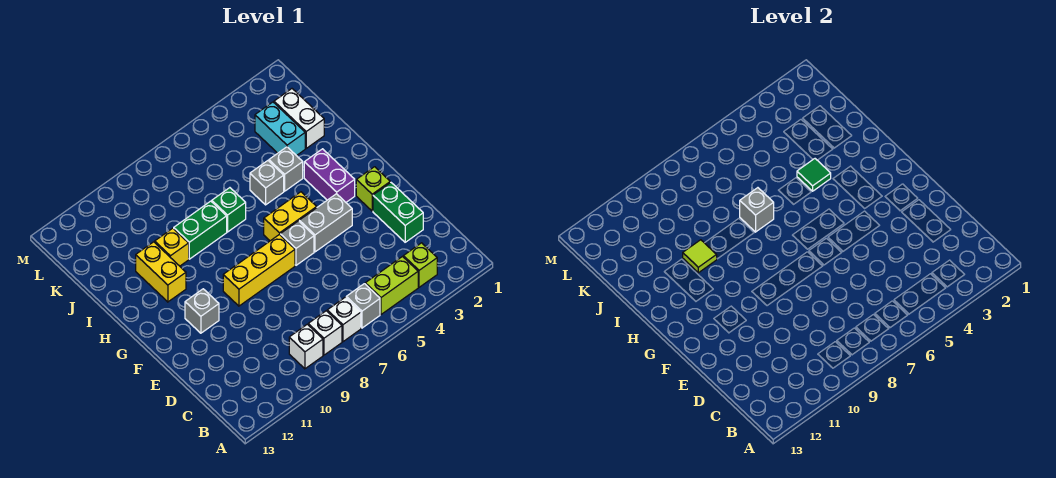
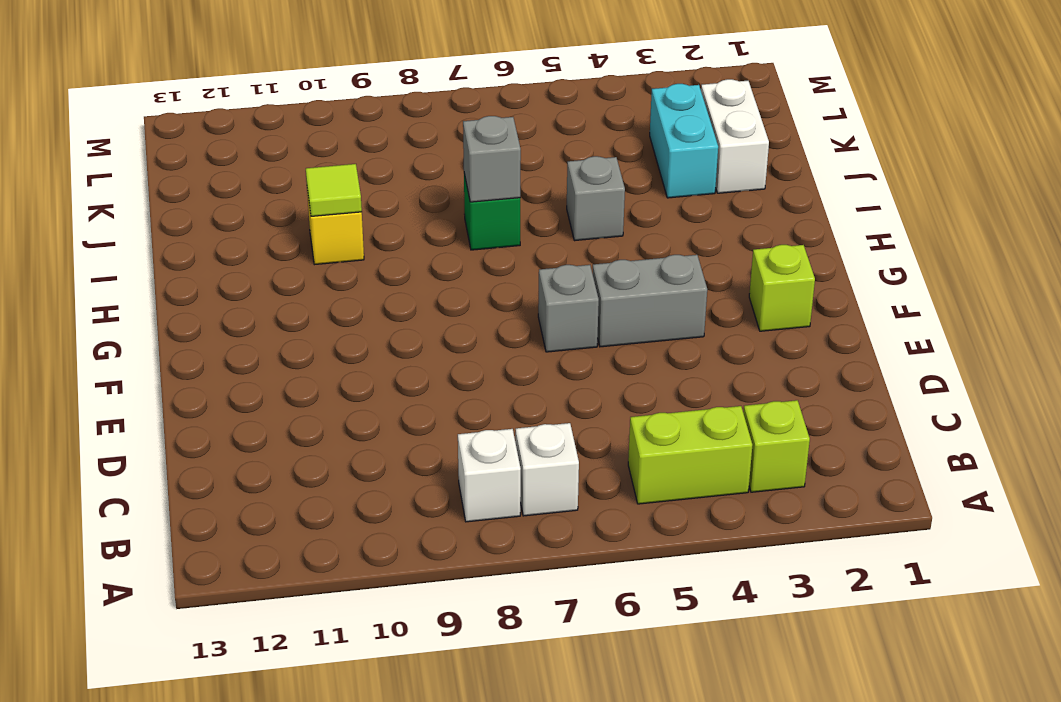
none -> grey 1x1 brick [346,284,380,328]
none -> white 1x1 brick [289,324,323,369]
none -> green 1x2 brick [373,183,423,242]

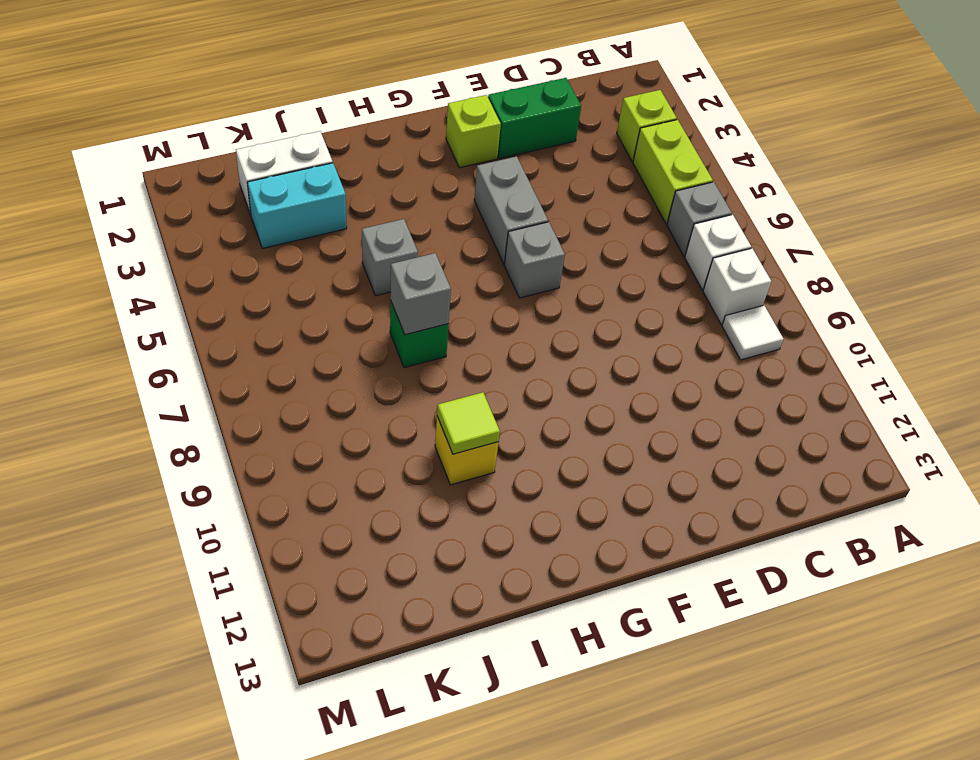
white 1x1 tile [722,305,783,360] -> white 1x1 brick [289,324,323,369]
none -> yellow 1x3 brick [223,234,295,306]
none -> grey 1x1 brick [185,289,219,333]
none -> purple 1x2 brick [304,149,355,202]

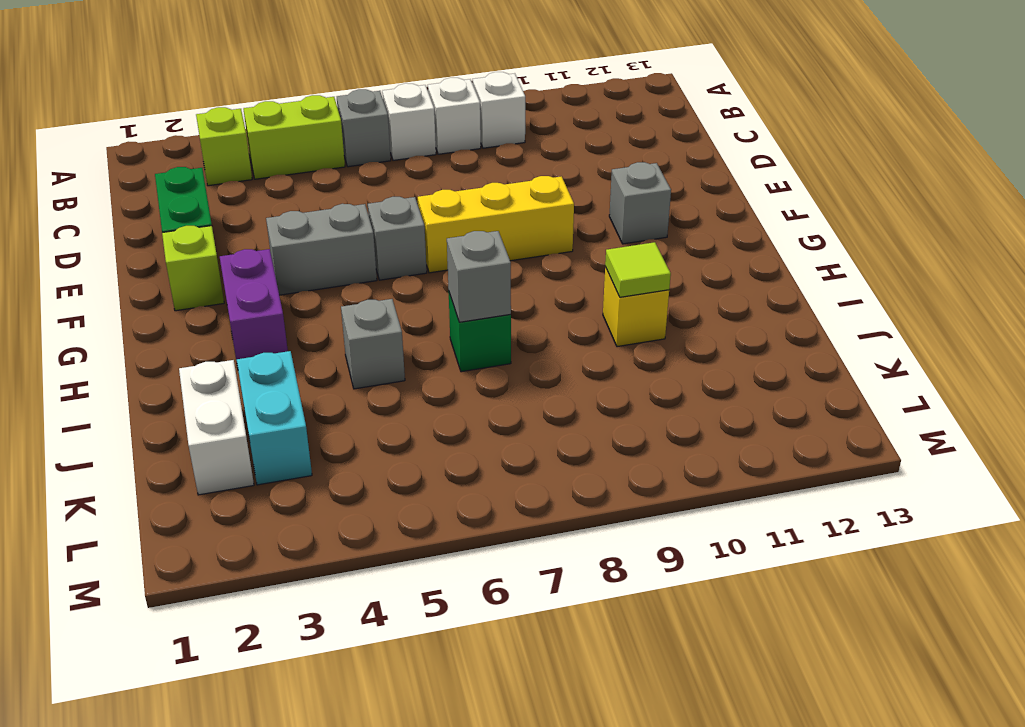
none -> yellow 1x2 brick [264,192,317,241]
none -> yellow 1x2 brick [136,242,186,302]
none -> grey 1x1 brick [269,147,303,191]

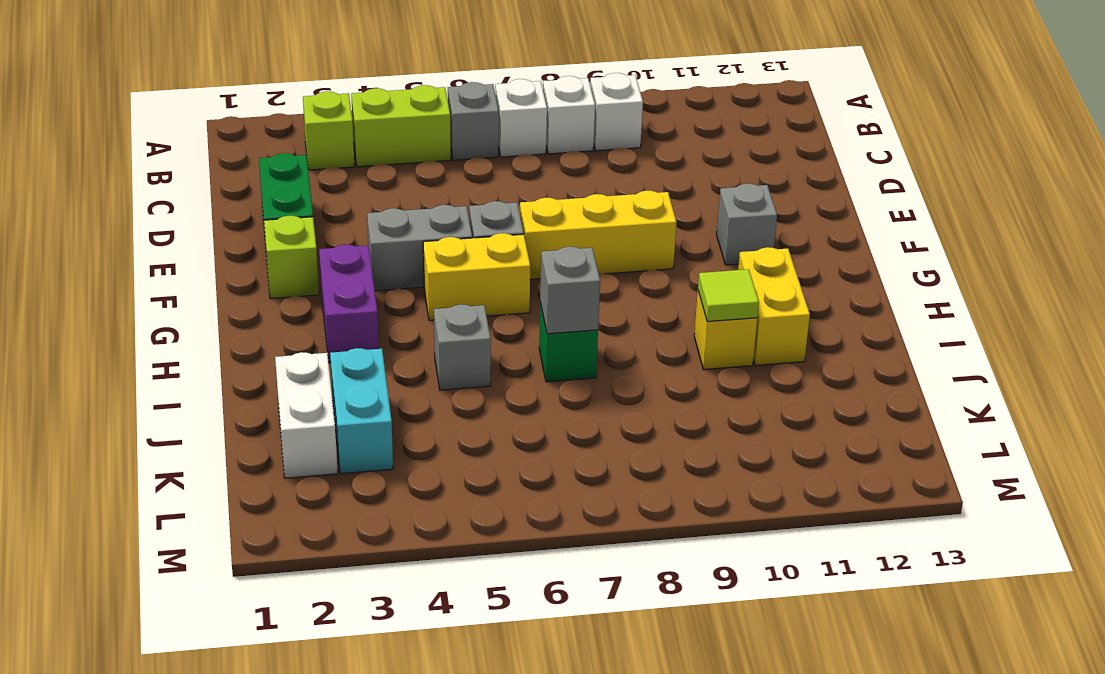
none -> grey 1x1 brick [269,147,303,191]
none -> green 1x2 brick [174,201,227,259]
none -> green 1x1 tile [797,159,831,191]

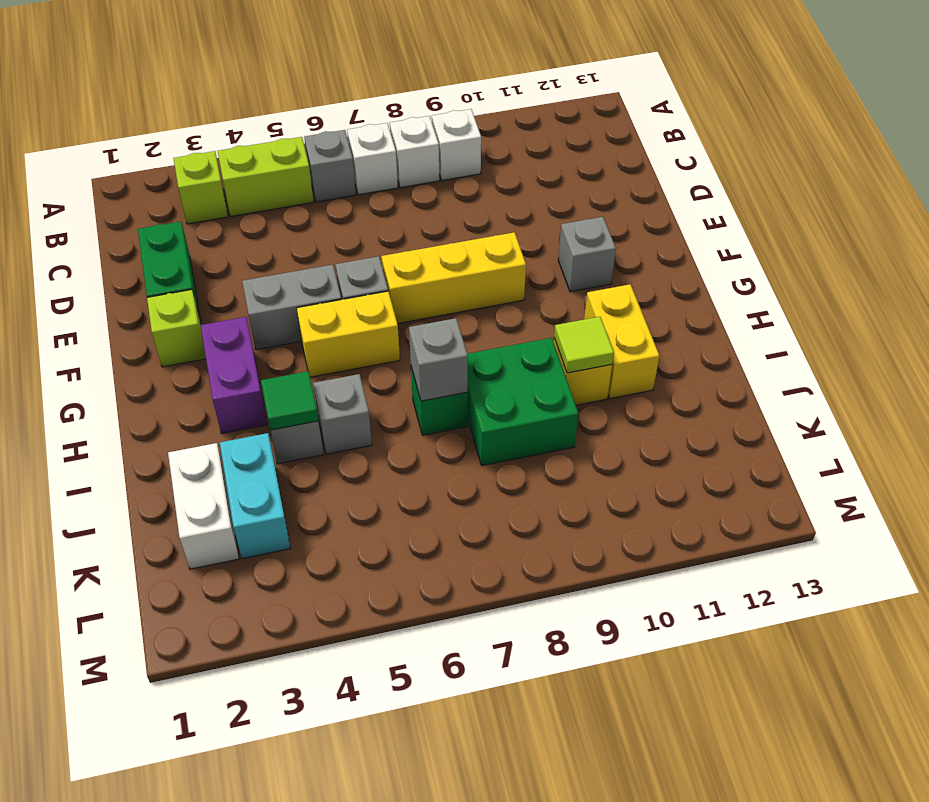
green 2x2 brick [467,338,578,466] -> green 1x2 brick [174,201,227,259]

